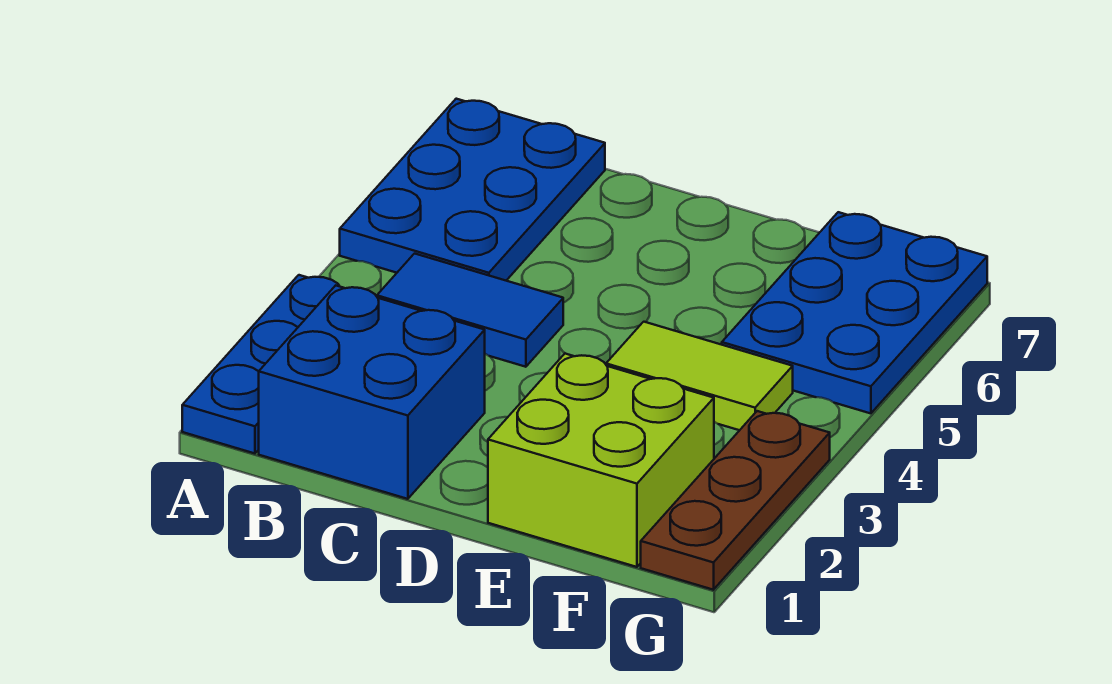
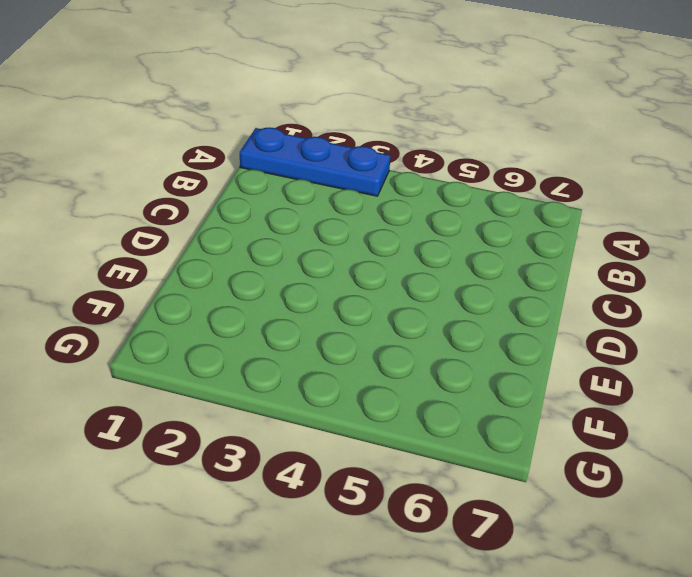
none -> blue 2x3 plate [340,99,605,281]
none -> blue 2x2 brick [259,285,485,499]

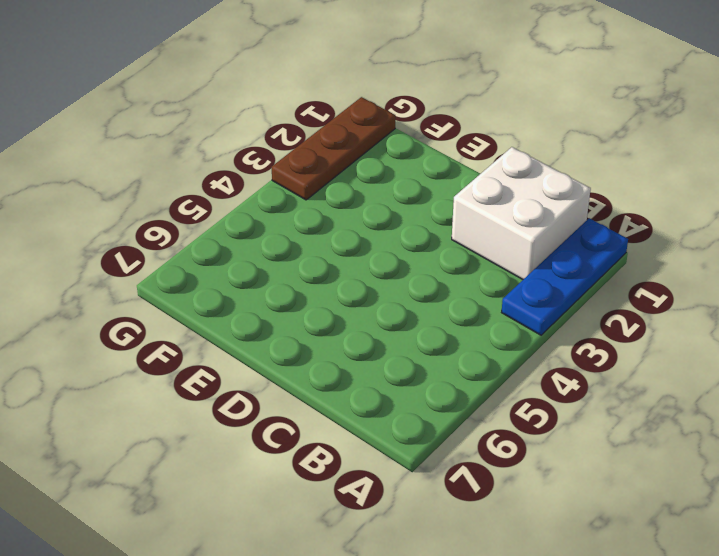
white 2x2 brick [452,147,591,279] -> blue 2x2 brick [259,285,485,499]
none -> blue 2x3 plate [340,99,605,281]
none -> blue 1x2 tile [377,254,563,367]

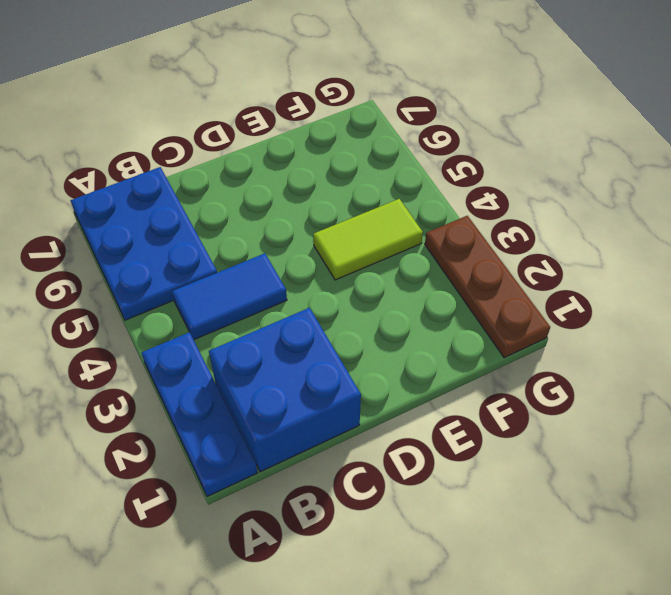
none -> lime 2x2 brick [488,354,714,567]
none -> blue 2x3 plate [722,212,987,413]

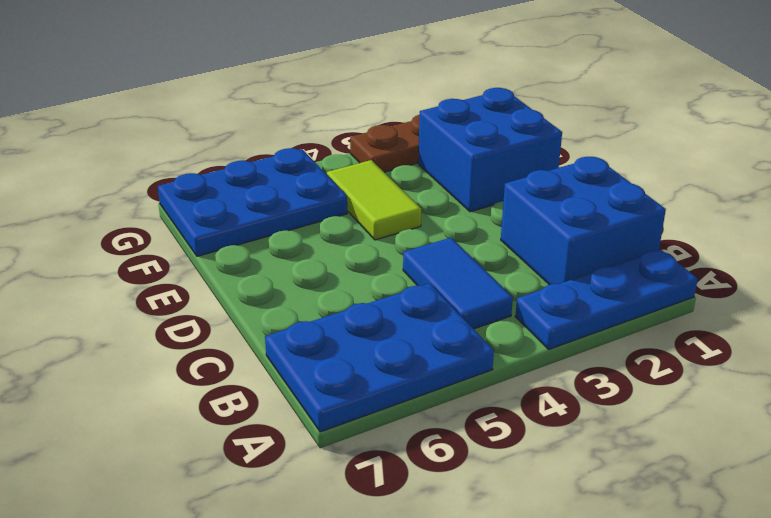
blue 2x2 brick [418,88,562,212] -> lime 2x2 brick [488,354,714,567]

